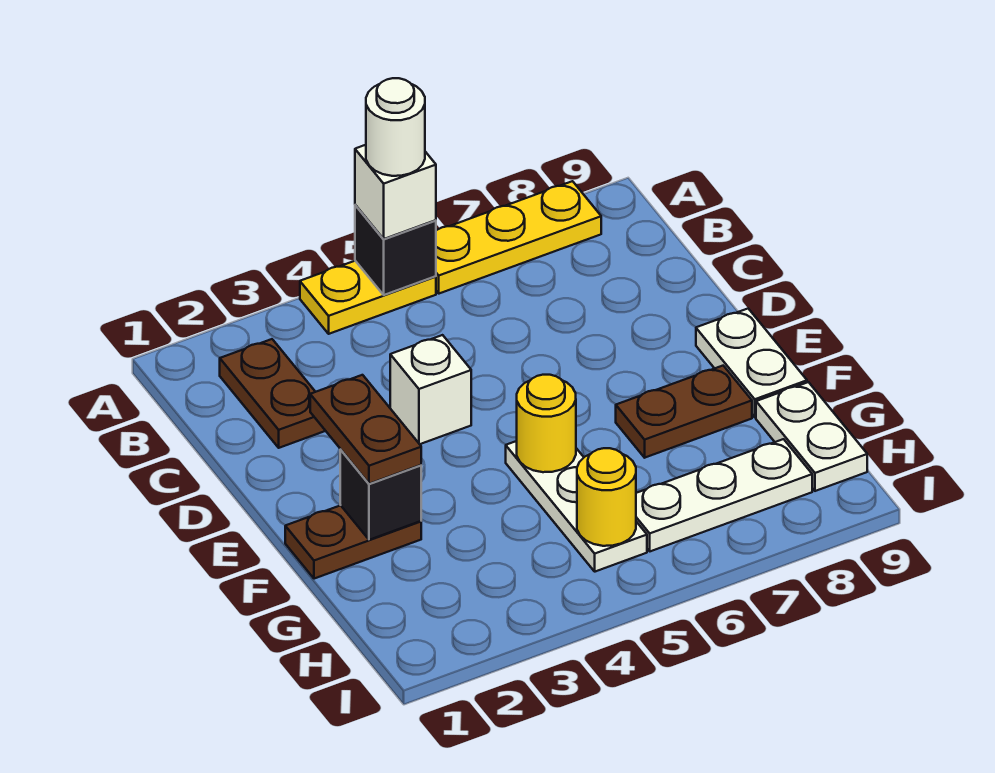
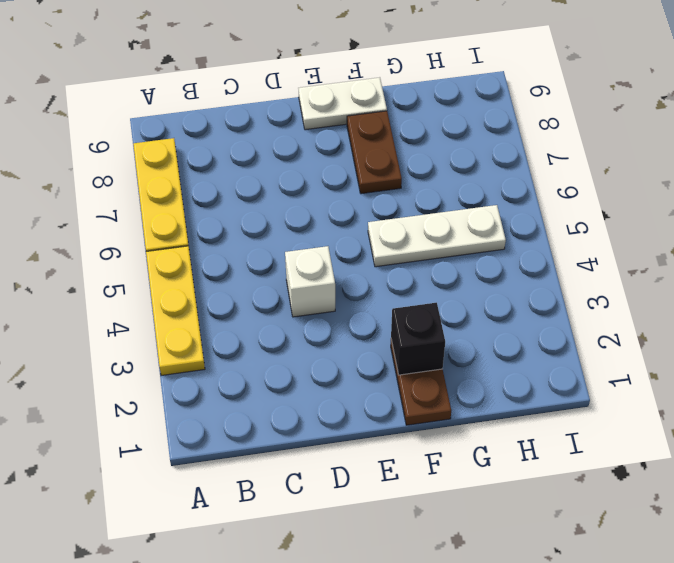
yellow 1x3 plate [146,246,205,376] -> yellow 1x2 plate [300,261,436,334]
none -> brown 1x2 plate [220,339,325,448]
none -> white 1x2 plate [756,382,867,491]
none -> white 1x3 plate [636,439,812,551]

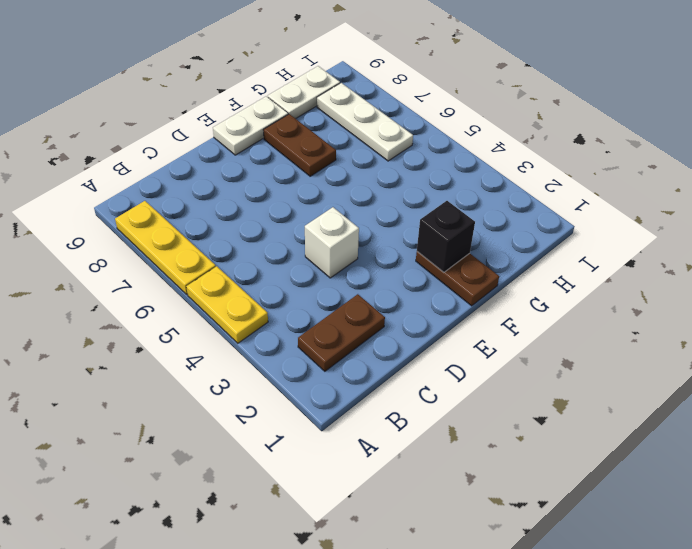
none -> white 1x3 plate [506,441,647,572]
none -> black 1x1 brick [355,205,436,295]
none -> yellow 1x1 round brick [517,375,576,472]

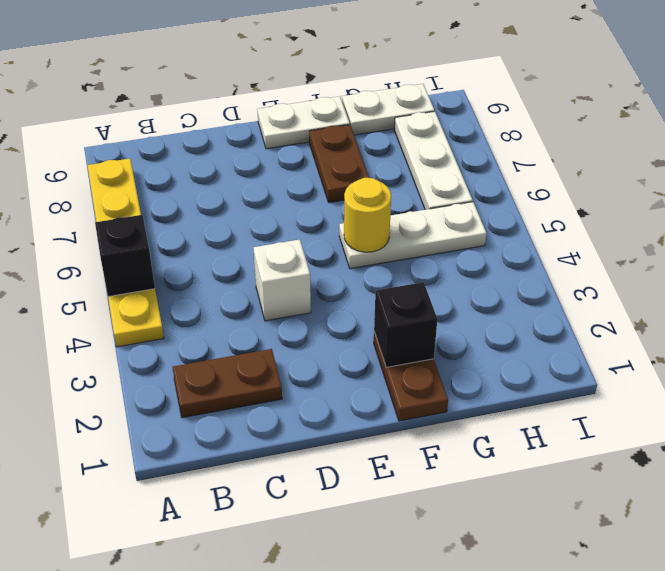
none -> yellow 1x1 round brick [577,448,636,546]
none -> white 1x1 brick [355,145,436,239]
none -> brown 1x2 plate [310,375,421,484]

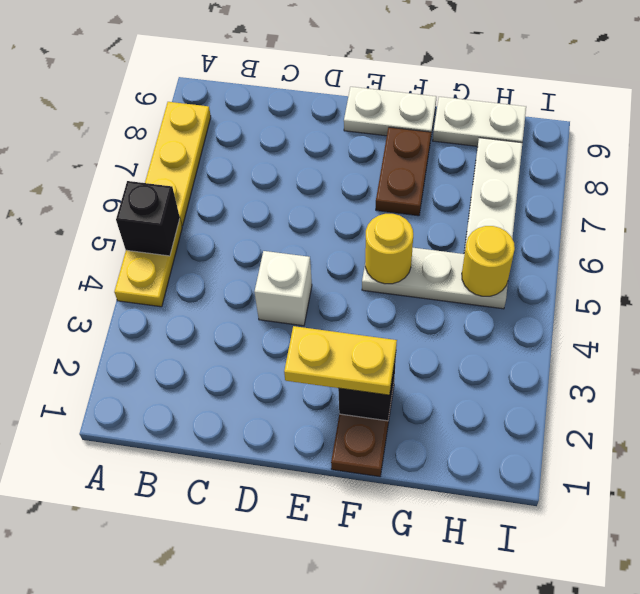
yellow 1x2 plate [284,326,397,395] -> brown 1x2 plate [310,375,421,484]
none -> brown 1x2 plate [220,339,325,448]
none -> white 1x1 brick [355,145,436,239]
none -> white 1x1 round brick [366,78,425,176]

